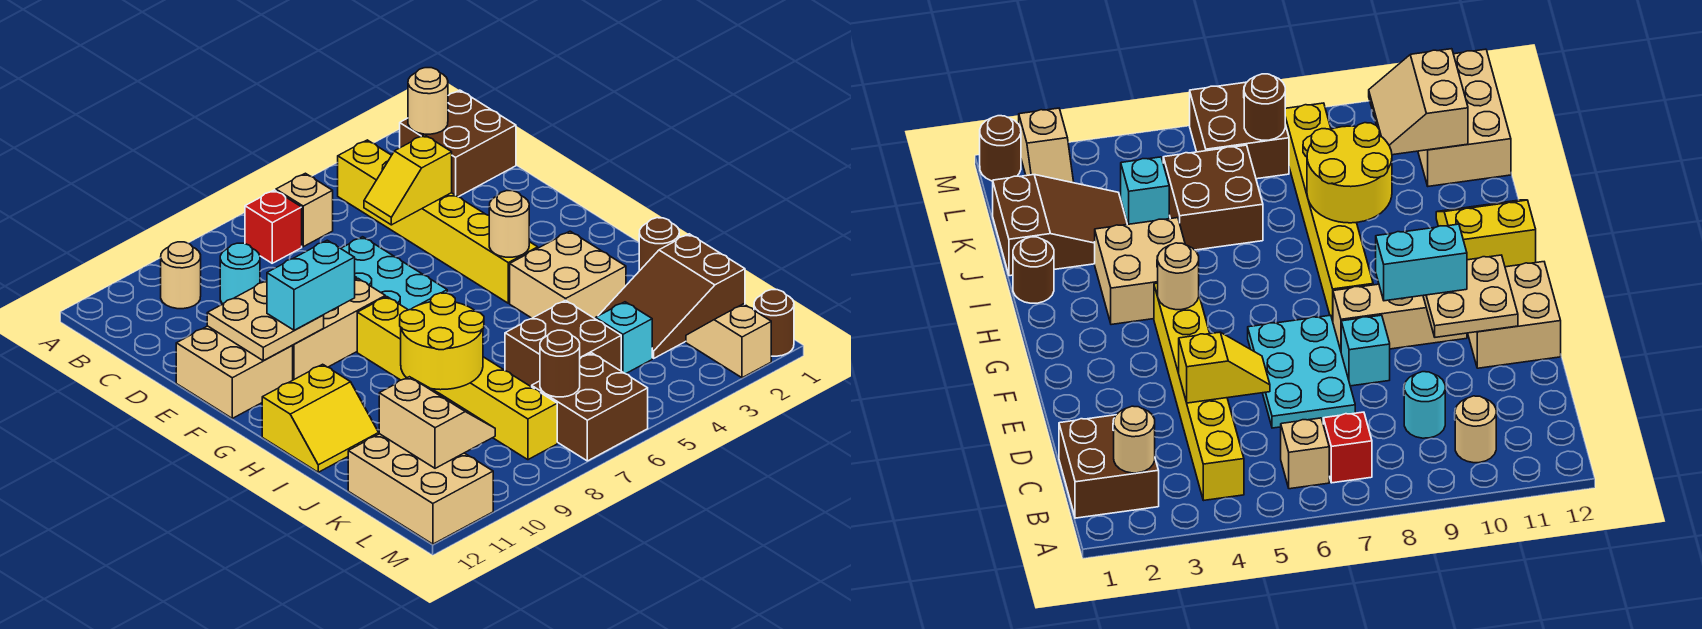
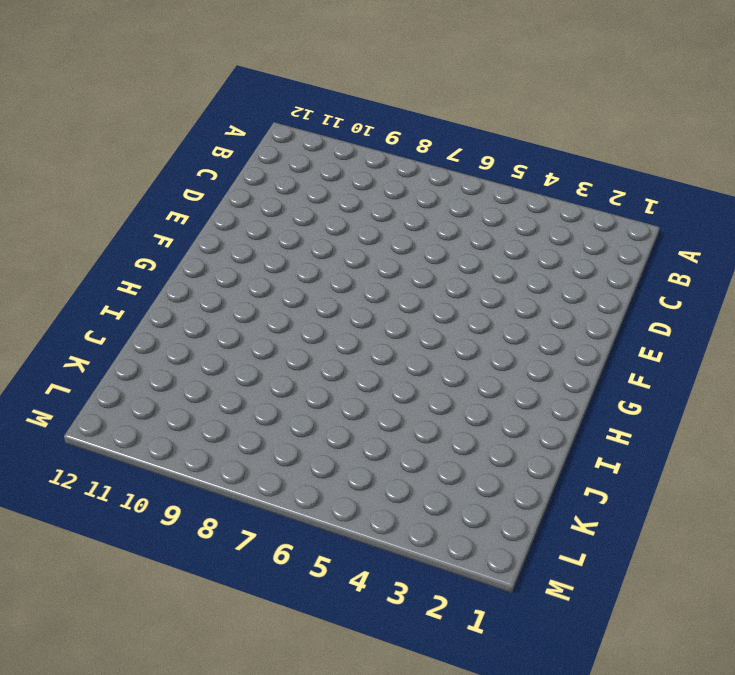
none -> brown 2x2 brick [400,90,516,197]
none -> yellow 1x6 brick [338,140,538,303]
none -> tan 1x1 brick [276,173,333,247]

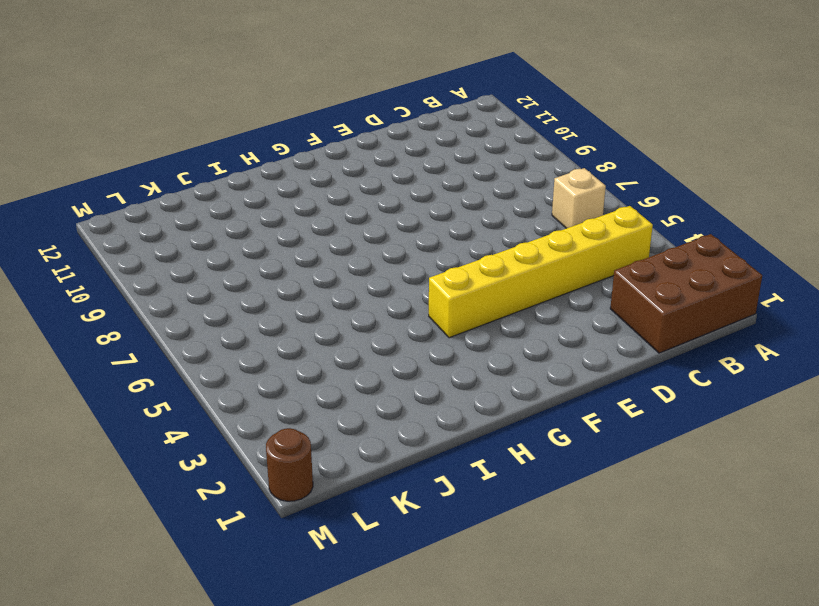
brown 2x3 brick [610,234,762,353] -> brown 2x2 brick [400,90,516,197]
none -> red 1x1 brick [245,190,302,263]
none -> tan 1x1 round brick [161,242,201,309]
none -> cyan 1x1 round brick [220,243,260,304]

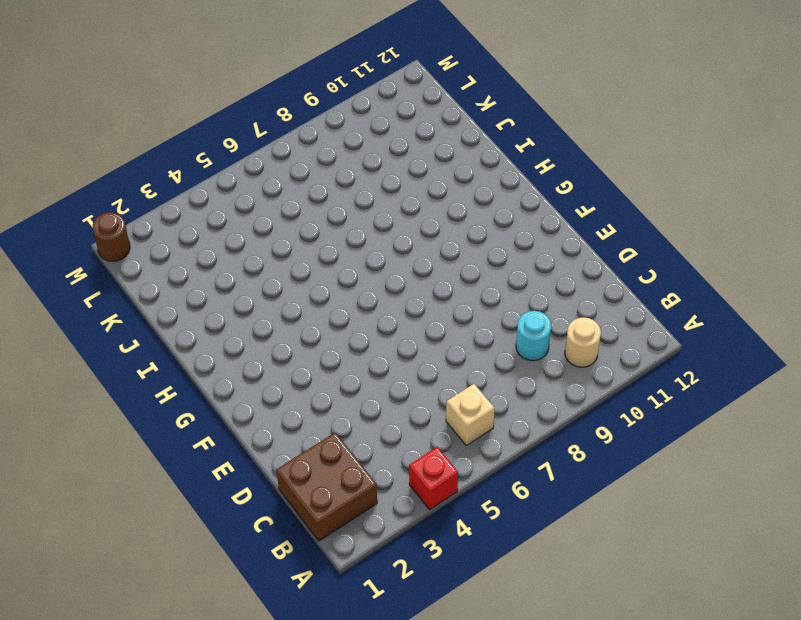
red 1x1 brick [409,447,458,509] -> red 1x1 brick moved to [245,190,302,263]
none -> yellow 1x6 brick [338,140,538,303]
none -> cyan 2x3 plate [341,237,447,310]
none -> cyan 1x1 brick [1341,315,1390,386]

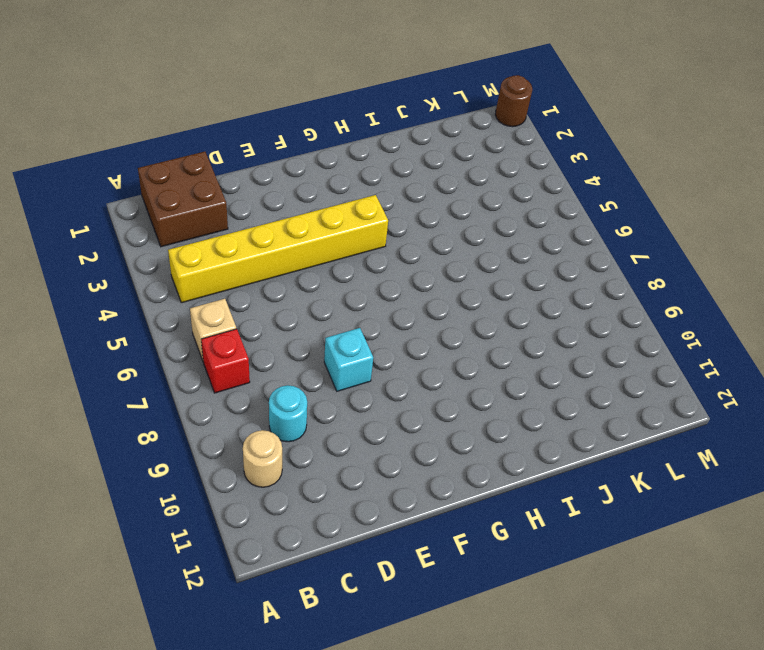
none -> cyan 2x3 plate [341,237,447,310]
none -> tan 2x2 brick [176,326,293,418]
none -> tan 1x3 brick [292,279,385,380]

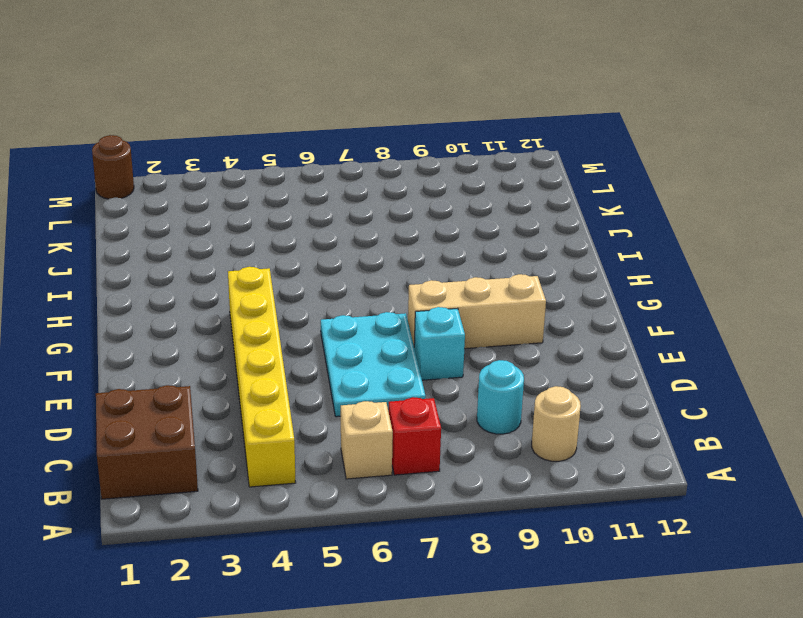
none -> tan 2x2 brick [176,326,293,418]
none -> yellow 1x6 brick [357,297,557,460]
none -> tan 2x2 brick [510,231,626,319]

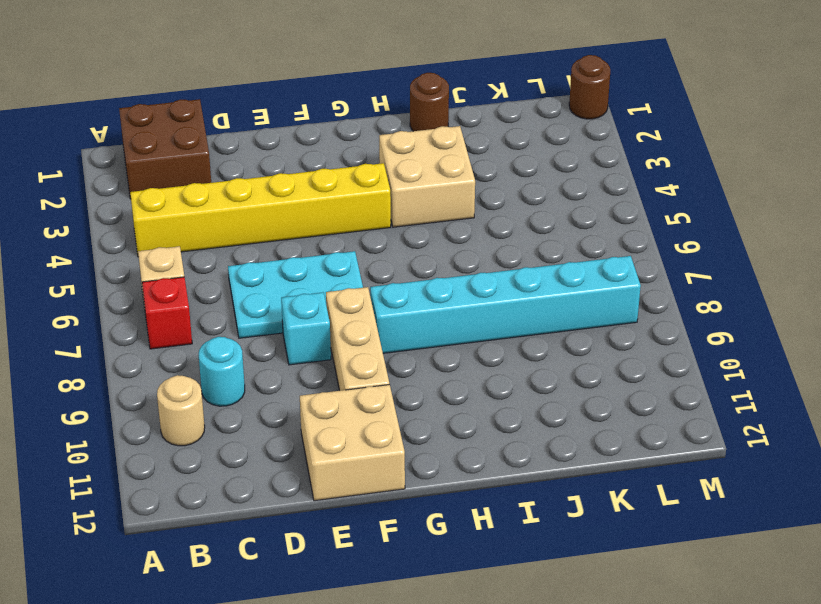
cyan 1x6 brick [370,256,641,353] -> yellow 1x6 brick [357,297,557,460]
none -> yellow 2x2 slope [262,364,379,472]
none -> brown 2x3 slope [598,234,745,358]
none -> brown 2x2 brick [505,300,621,387]

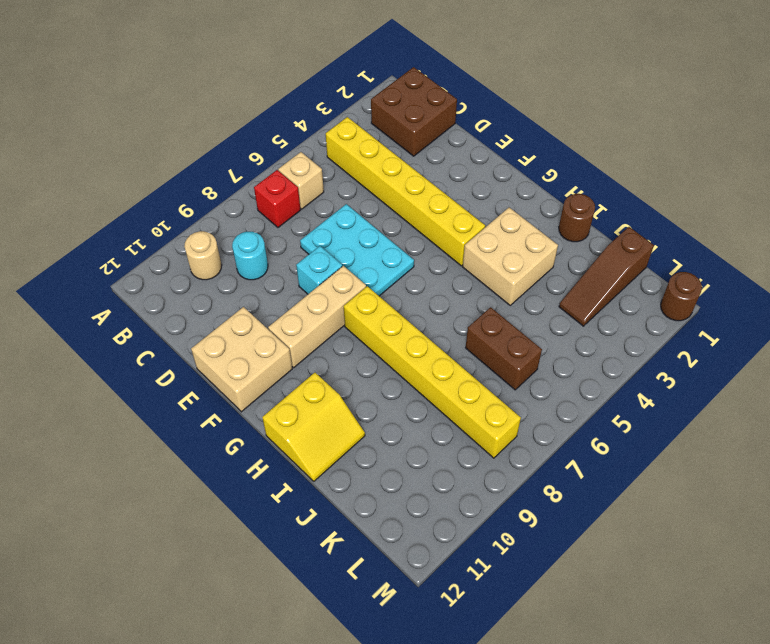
brown 1x2 brick [466,307,542,390] -> brown 2x2 brick [505,300,621,387]
brown 1x3 slope [559,227,654,326] -> brown 2x3 slope [598,234,745,358]
none -> cyan 1x1 brick [596,302,652,374]
none -> tan 2x3 brick [348,434,493,544]
none -> tan 1x2 slope [686,304,771,378]

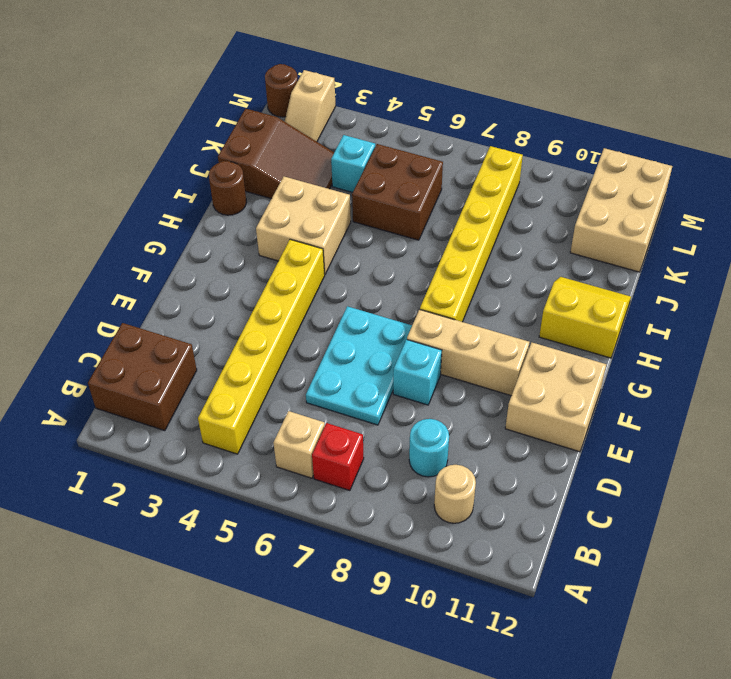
none -> brown 2x2 brick [532,353,648,461]
none -> tan 1x1 round brick [408,68,448,134]
none -> yellow 1x2 slope [364,135,452,225]

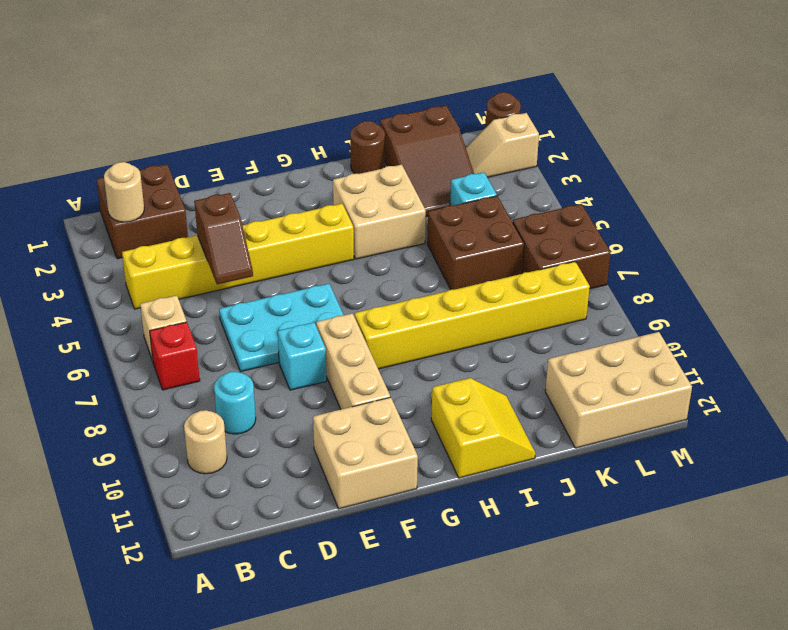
brown 1x2 slope [194,193,253,284] -> yellow 1x2 slope [364,135,452,225]
none -> tan 2x2 plate [207,281,324,361]
none -> tan 1x1 round brick [489,191,529,257]
none -> yellow 2x2 round brick [400,293,484,390]

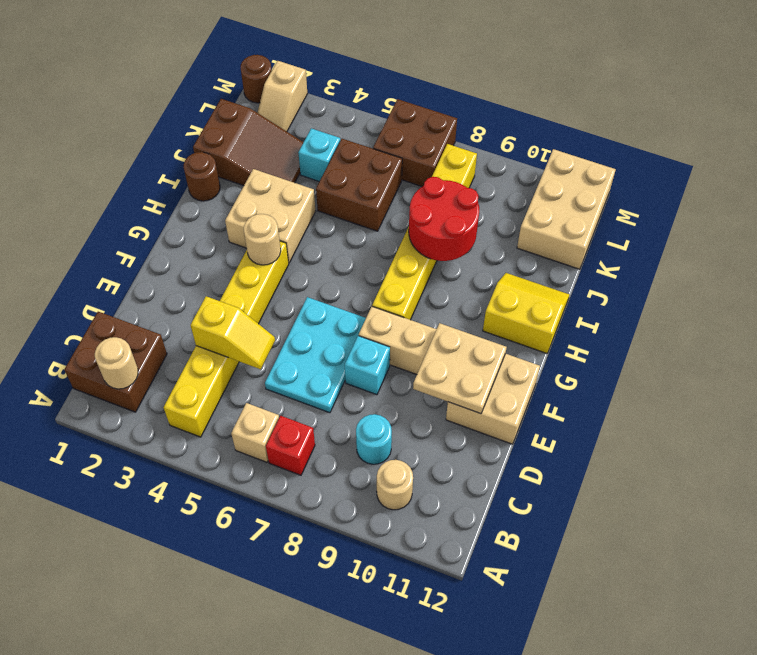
red 2x2 round brick [409,177,479,261] -> yellow 2x2 round brick [400,293,484,390]
none -> tan 2x2 slope [379,377,495,468]
none -> brown 1x1 round brick [540,330,580,397]
none -> cyan 1x2 brick [267,240,355,330]

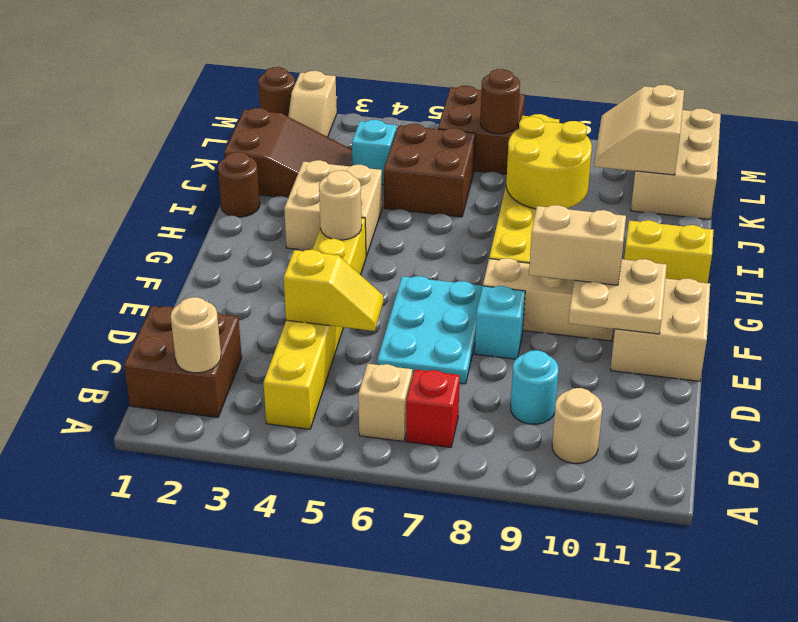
tan 1x2 brick [529,205,626,285] -> cyan 1x2 brick [267,240,355,330]

